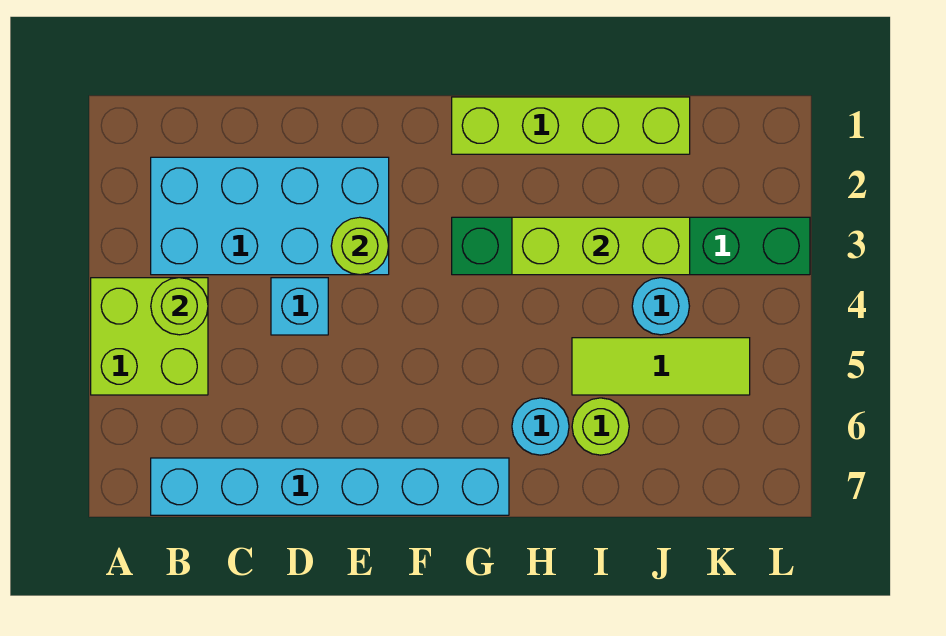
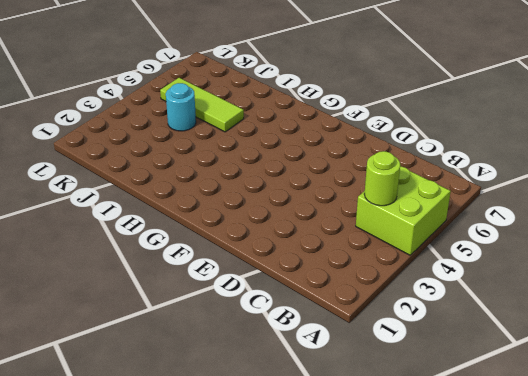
none -> cyan 2x4 brick [151,157,389,275]
none -> cyan 1x6 brick [151,458,509,515]
none -> cyan 1x1 brick [271,278,328,335]

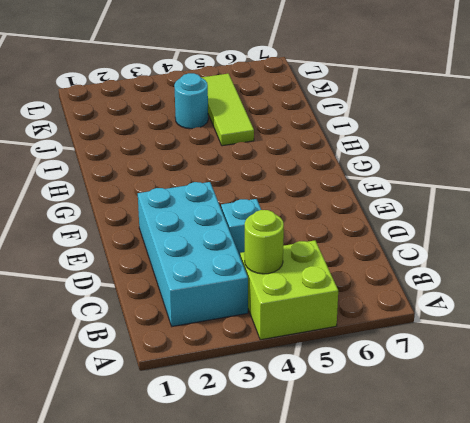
none -> cyan 1x6 brick [151,458,509,515]
none -> lime 1x4 brick [452,97,690,154]
none -> green 1x6 brick [452,217,810,275]

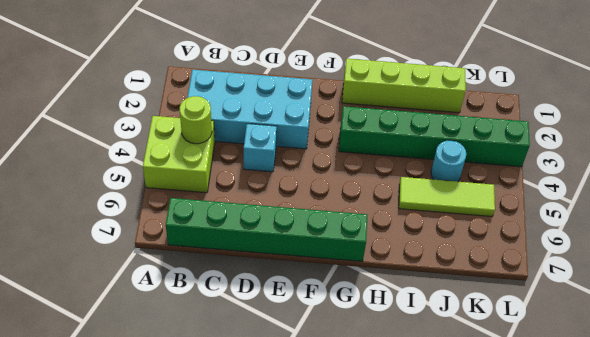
green 1x6 brick [166,198,367,261] -> cyan 1x6 brick [151,458,509,515]
none -> cyan 1x1 round brick [512,398,569,455]
none -> lime 1x1 round brick [572,398,629,455]
none -> lime 1x1 round brick [331,217,389,275]

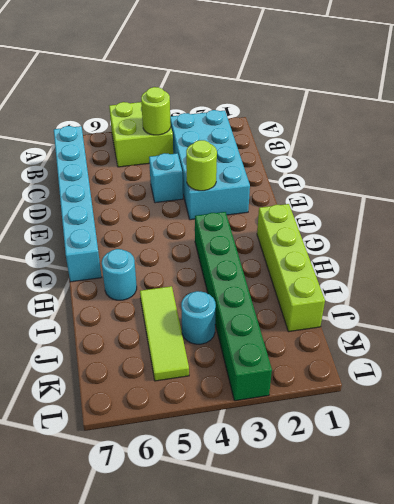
none -> lime 1x1 round brick [572,398,629,455]
none -> lime 1x3 brick [512,217,690,275]

